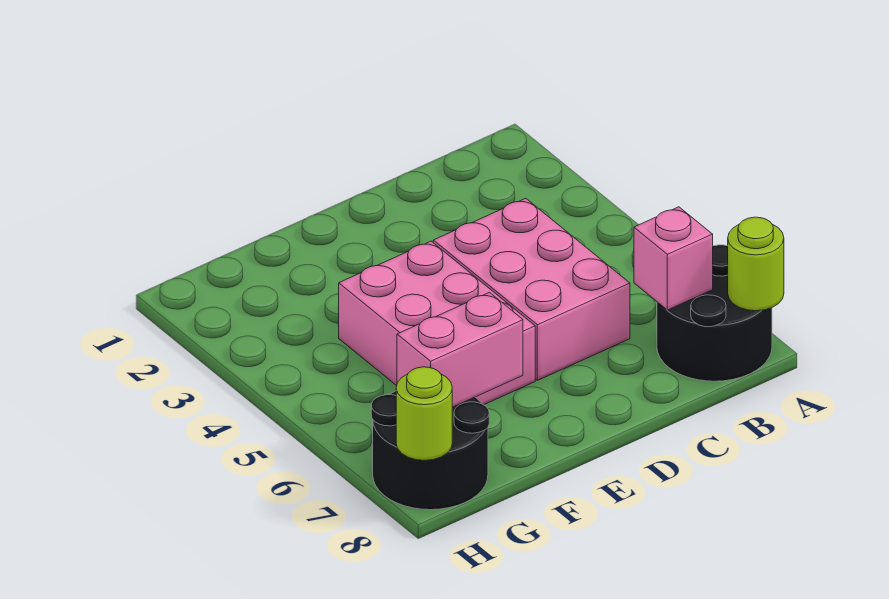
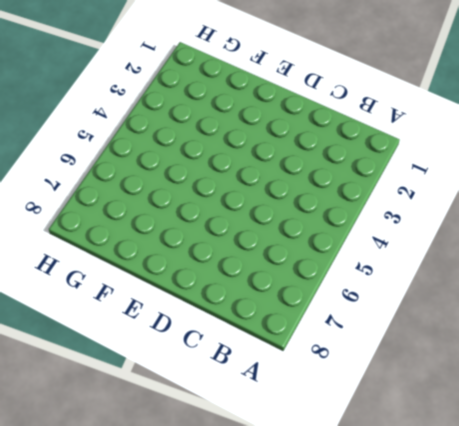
none -> black 2x2 round brick [657,245,772,381]
none -> pink 2x3 brick [433,198,630,380]

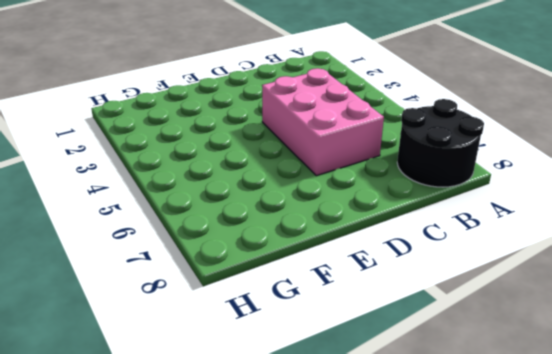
none -> pink 2x3 brick [339,241,535,405]
none -> black 2x2 round brick [371,391,489,510]

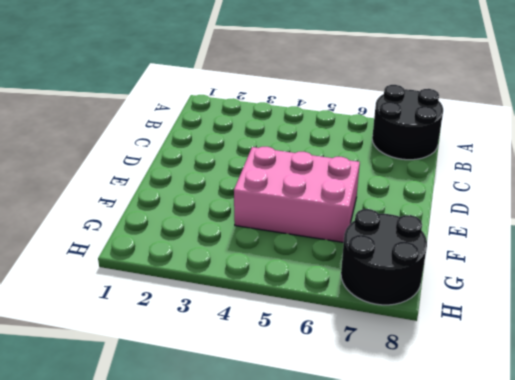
none -> pink 2x3 brick [433,198,630,380]
none -> lime 1x1 round brick [728,217,784,311]

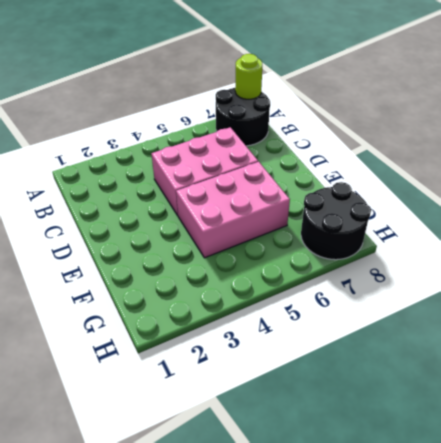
none -> pink 1x1 brick [634,207,713,310]
none -> pink 1x2 brick [397,292,523,407]

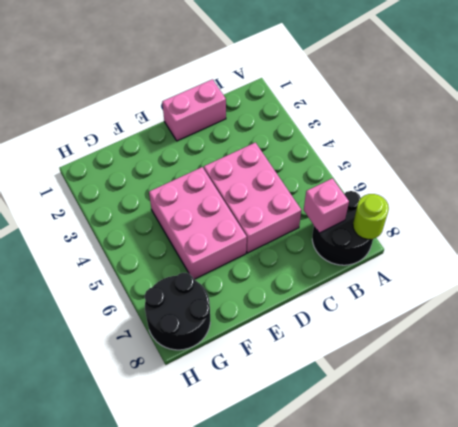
pink 1x2 brick [162,79,226,141] -> pink 1x2 brick moved to [397,292,523,407]
none -> lime 1x1 round brick [396,367,452,460]

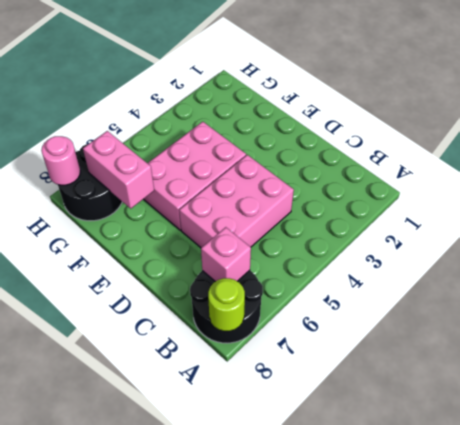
pink 1x1 round brick [41,136,80,185] -> lime 1x1 round brick [396,367,452,460]

